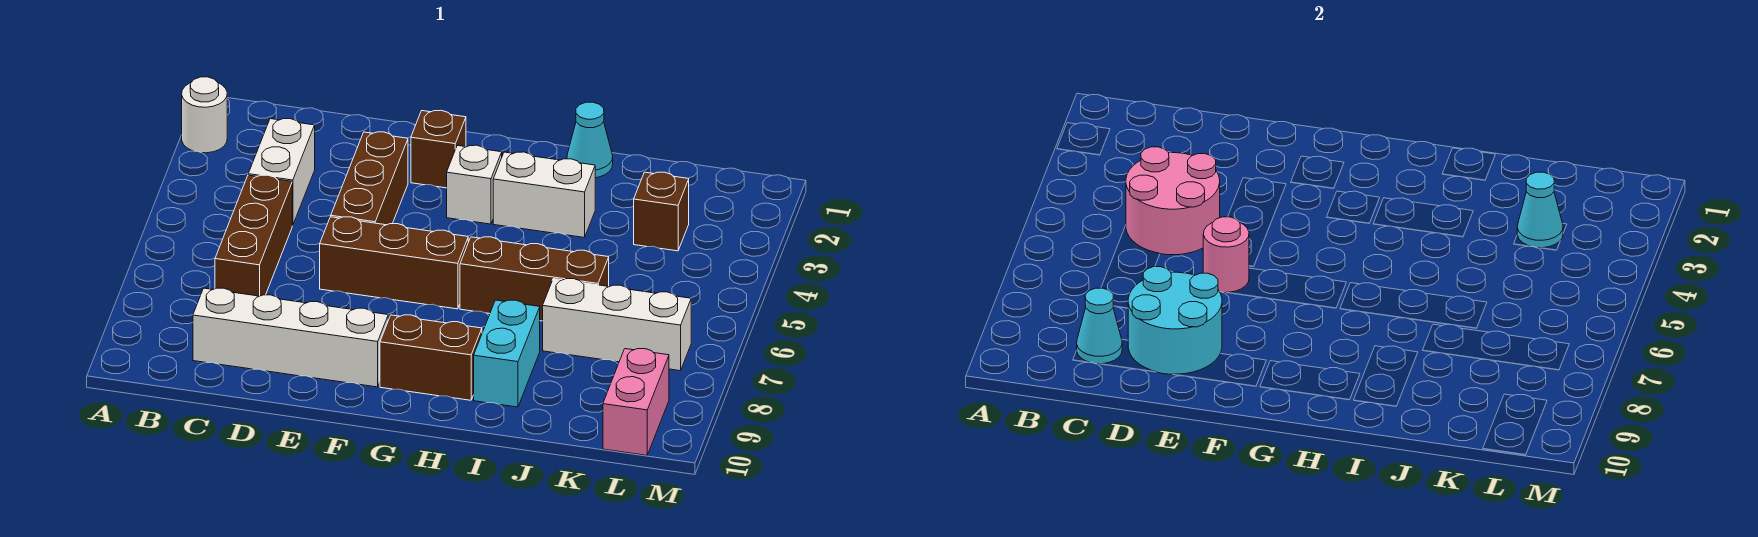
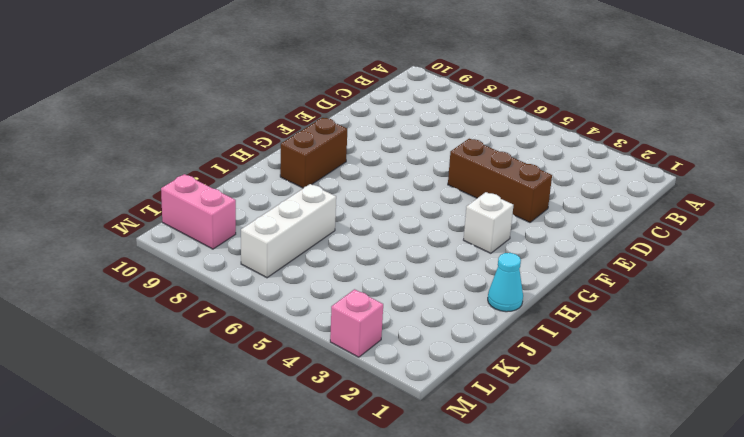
pink 1x1 brick [330,289,383,357] -> none
none -> white 1x1 round brick [182,77,227,153]
none -> white 1x2 brick [248,119,315,226]
none -> brown 1x3 brick [215,175,292,296]

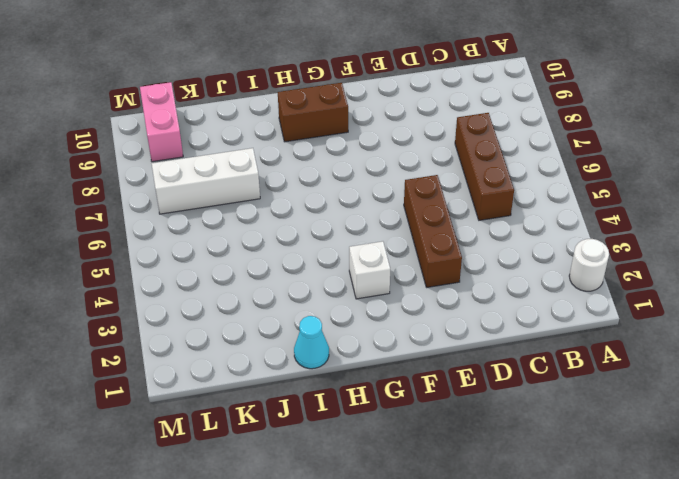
none -> white 1x2 brick [248,119,315,226]
none -> white 1x4 brick [193,288,388,387]
none -> brown 1x3 brick [320,217,468,309]

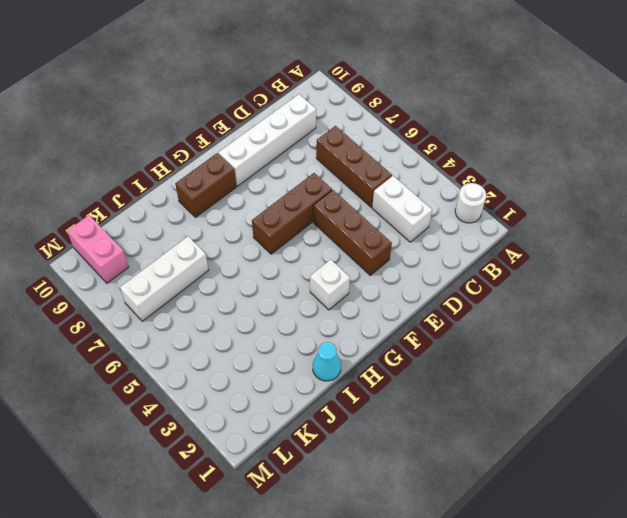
none -> brown 1x1 brick [411,110,466,188]
none -> white 1x2 brick [493,152,595,238]
none -> brown 1x3 brick [460,237,609,321]

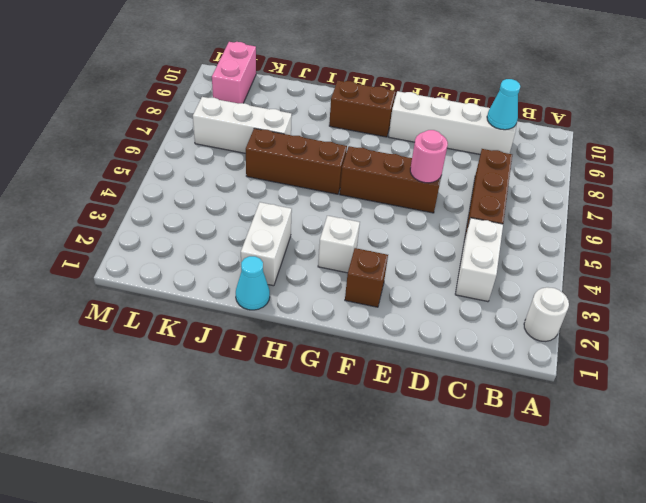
white 1x2 brick [241,202,292,286] -> white 1x2 brick turned to [493,152,595,238]
none -> brown 1x3 brick [331,132,408,225]
none -> cyan 1x2 brick [474,300,540,407]
none -> brown 1x1 brick [634,172,689,251]

